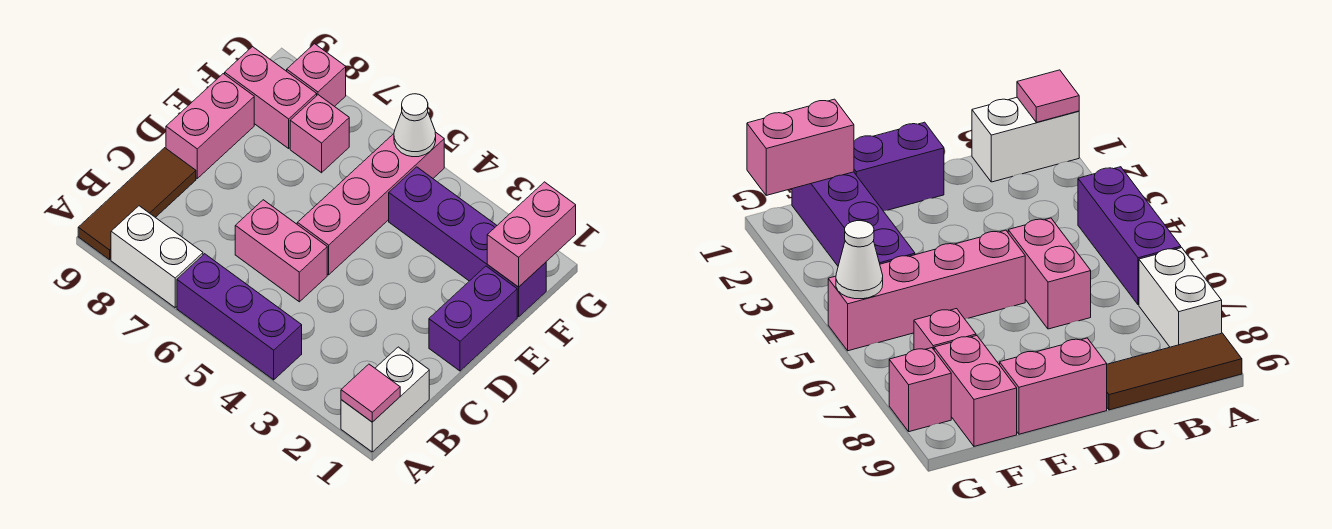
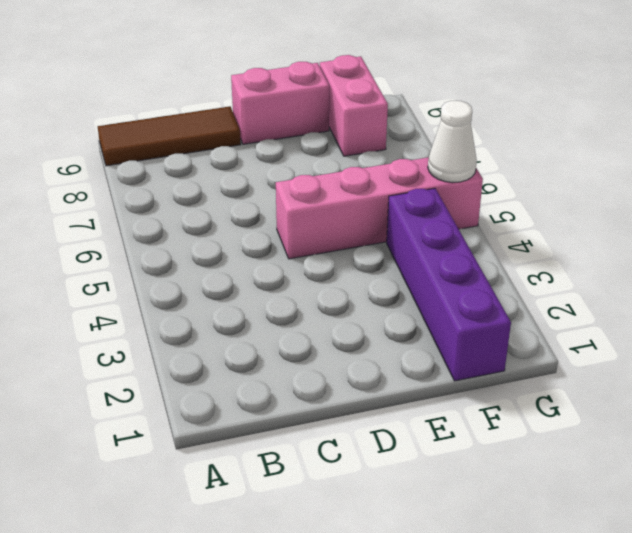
none -> white 1x2 brick [341,347,429,452]
none -> purple 1x3 brick [177,254,302,380]
none -> white 1x2 brick [111,206,203,308]

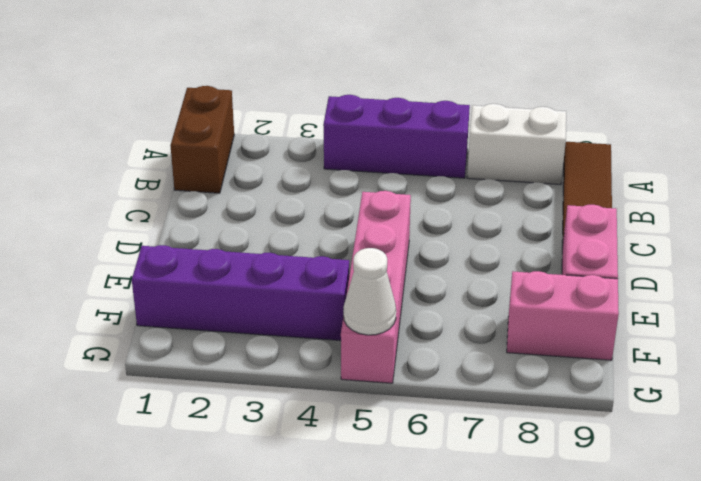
brown 1x2 brick [170,86,234,193] -> white 1x2 brick [341,347,429,452]
none -> pink 1x2 brick [235,200,327,302]
none -> purple 1x2 brick [429,266,517,371]
none -> pink 1x1 brick [290,95,349,173]

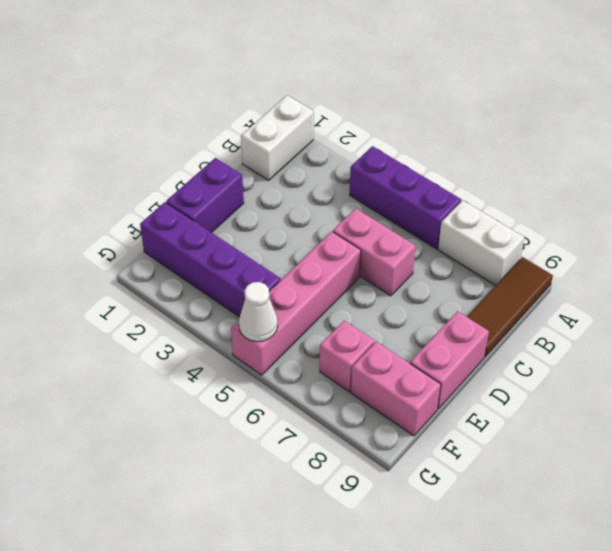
none -> pink 1x1 brick [287,44,346,107]
none -> pink 1x1 tile [341,364,400,422]
none -> pink 1x2 brick [487,182,576,287]

